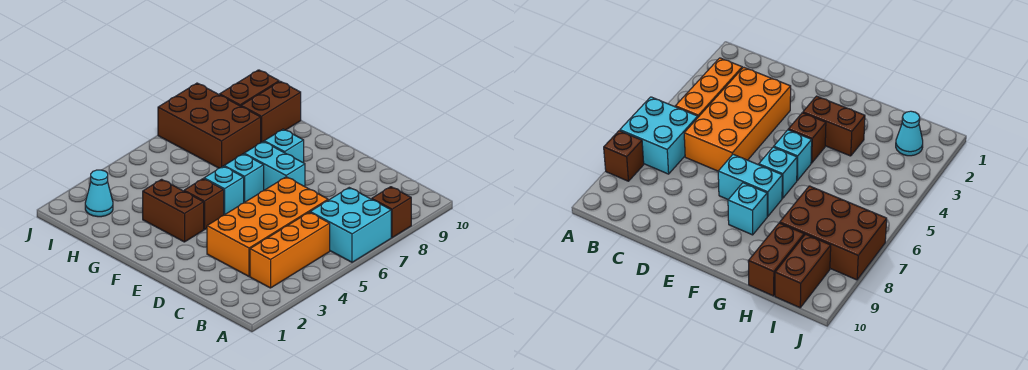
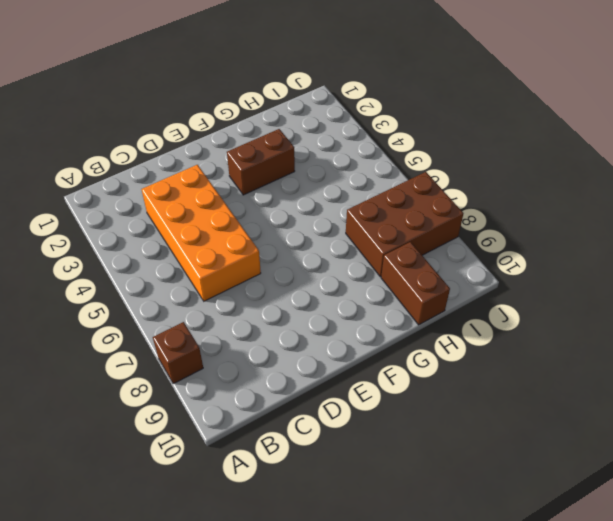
none -> cyan 2x2 brick [310,188,391,262]
none -> orange 1x3 brick [250,212,330,288]
none -> cyan 1x2 brick [244,142,305,190]

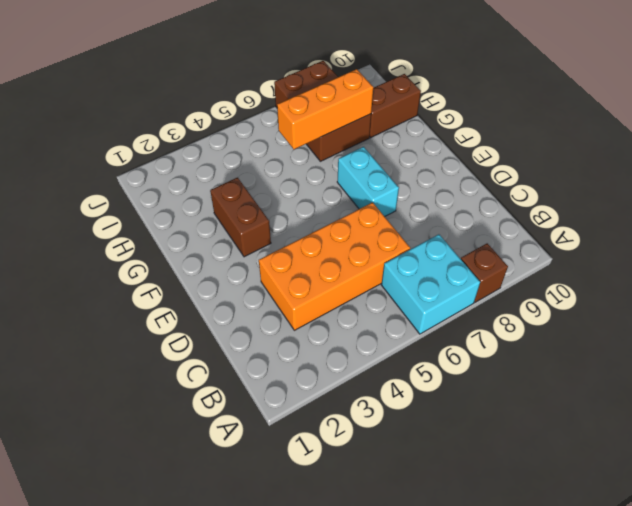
orange 1x3 brick [277,69,373,149] -> orange 1x3 brick moved to [250,212,330,288]
none -> brown 1x1 brick [184,179,224,230]
none -> cyan 1x1 brick [204,166,244,215]
none -> cyan 1x1 brick [224,154,264,203]

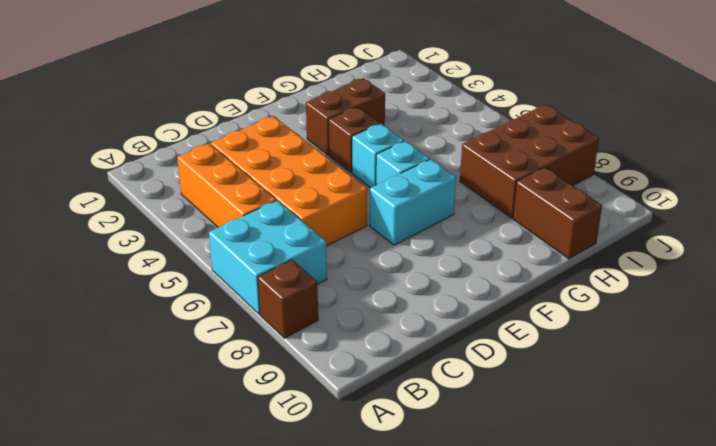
none -> cyan 1x1 brick [264,129,304,163]
none -> cyan 1x1 cone [85,170,113,217]
none -> brown 1x2 brick [220,70,279,106]

